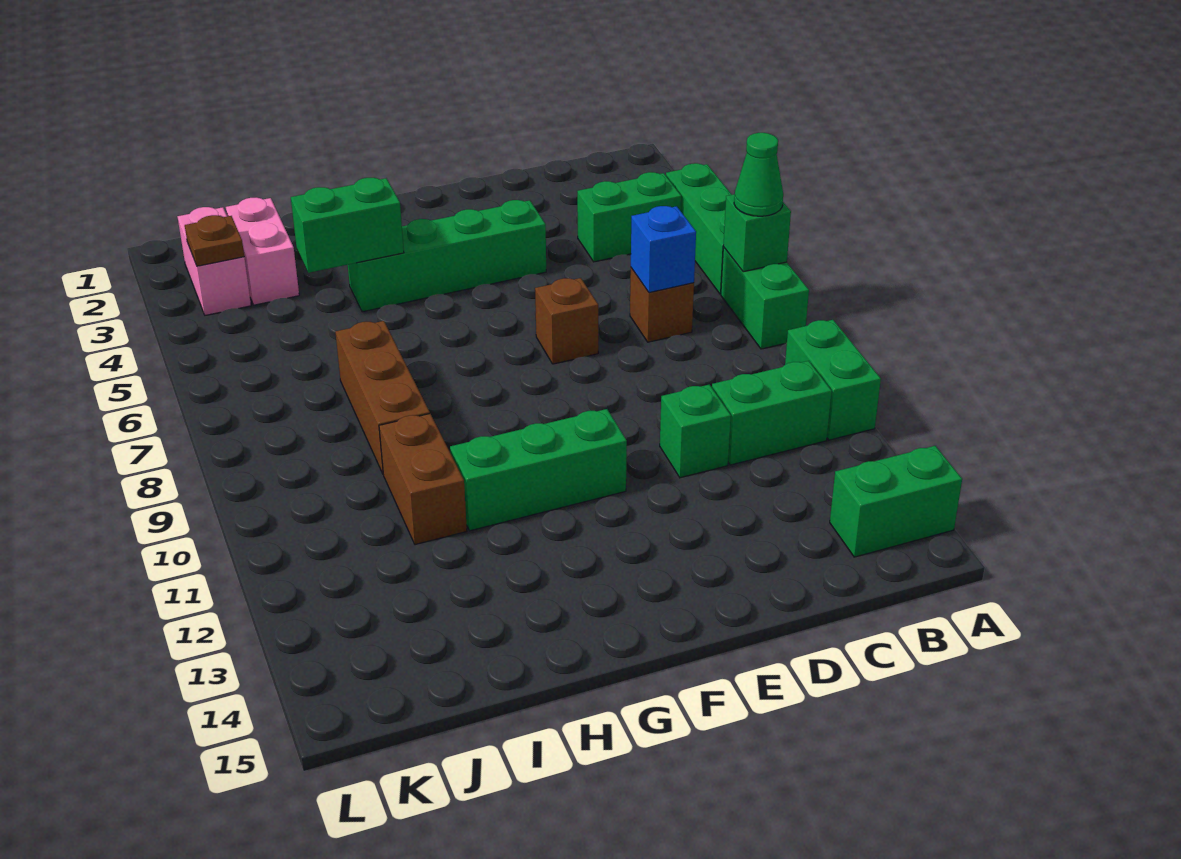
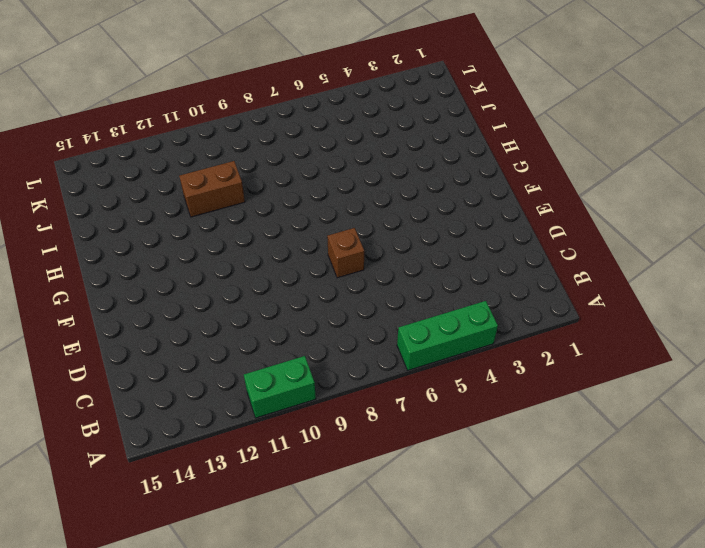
none -> green 1x2 brick [721,247,809,349]
none -> green 1x2 brick [830,446,962,557]
none -> green 1x2 brick [577,172,681,262]

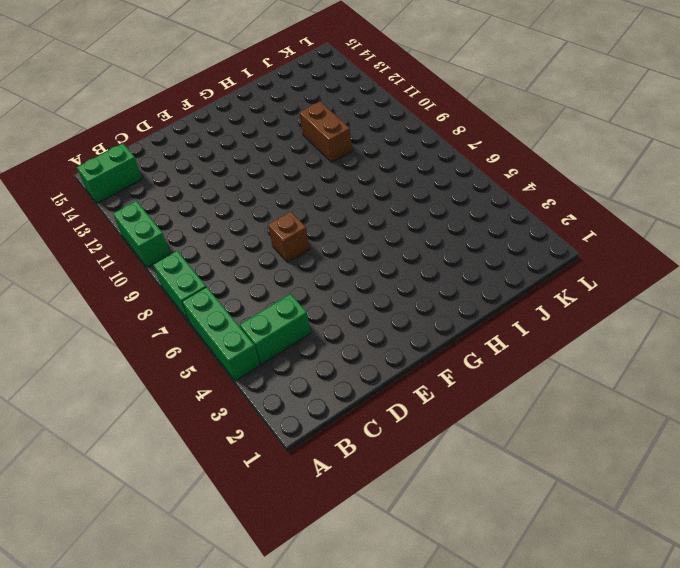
none -> green 1x2 brick [712,361,832,465]
none -> brown 1x1 brick [630,268,694,342]
none -> green 1x1 brick [660,384,731,478]

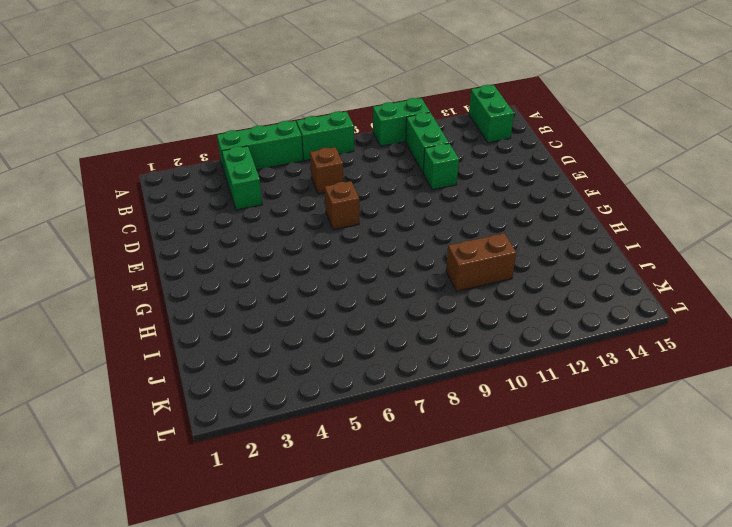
none -> green 1x4 brick [348,200,546,312]
none -> green 1x3 brick [450,409,627,531]
none -> brown 1x3 brick [335,321,430,473]

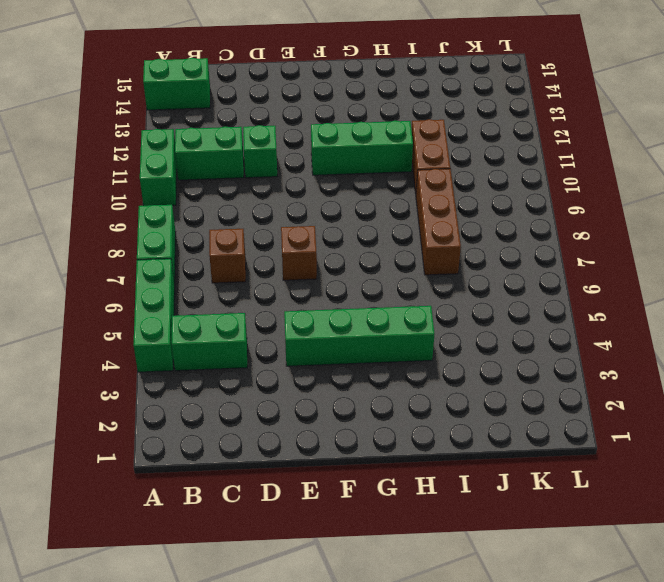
none -> pink 1x2 brick [226,197,299,305]
none -> pink 1x2 brick [177,207,251,315]
none -> green 1x1 brick [723,194,791,272]

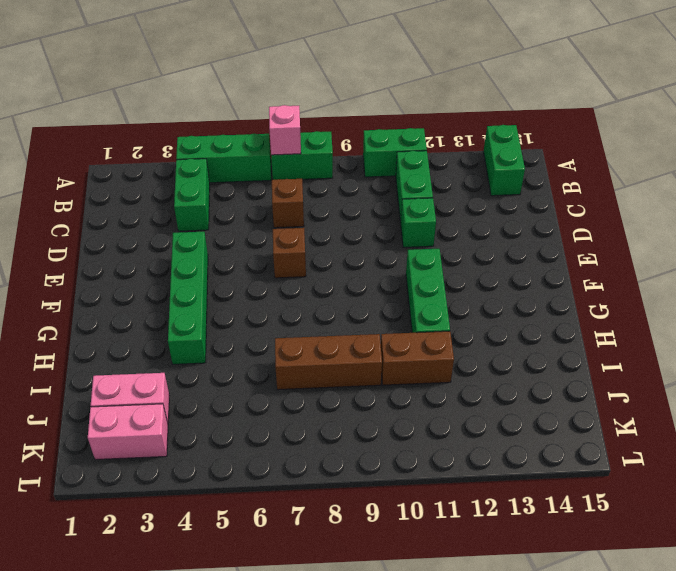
pink 1x1 brick [269,105,301,155] -> green 1x1 brick [723,194,791,272]
none -> blue 1x1 brick [631,206,696,293]
none -> green 1x2 brick [291,178,404,273]
none -> brown 1x1 plate [185,215,244,266]

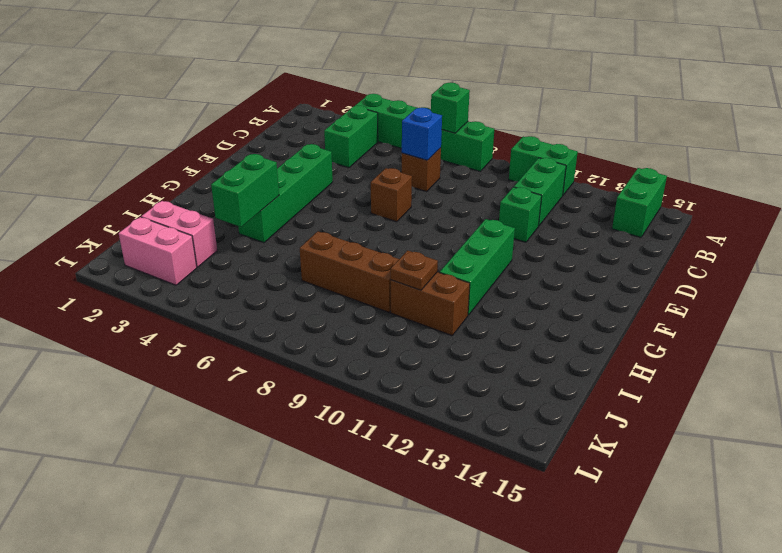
brown 1x1 plate [391,250,438,290] -> brown 1x1 plate moved to [185,215,244,266]
none -> green 1x1 cone [734,133,783,216]

